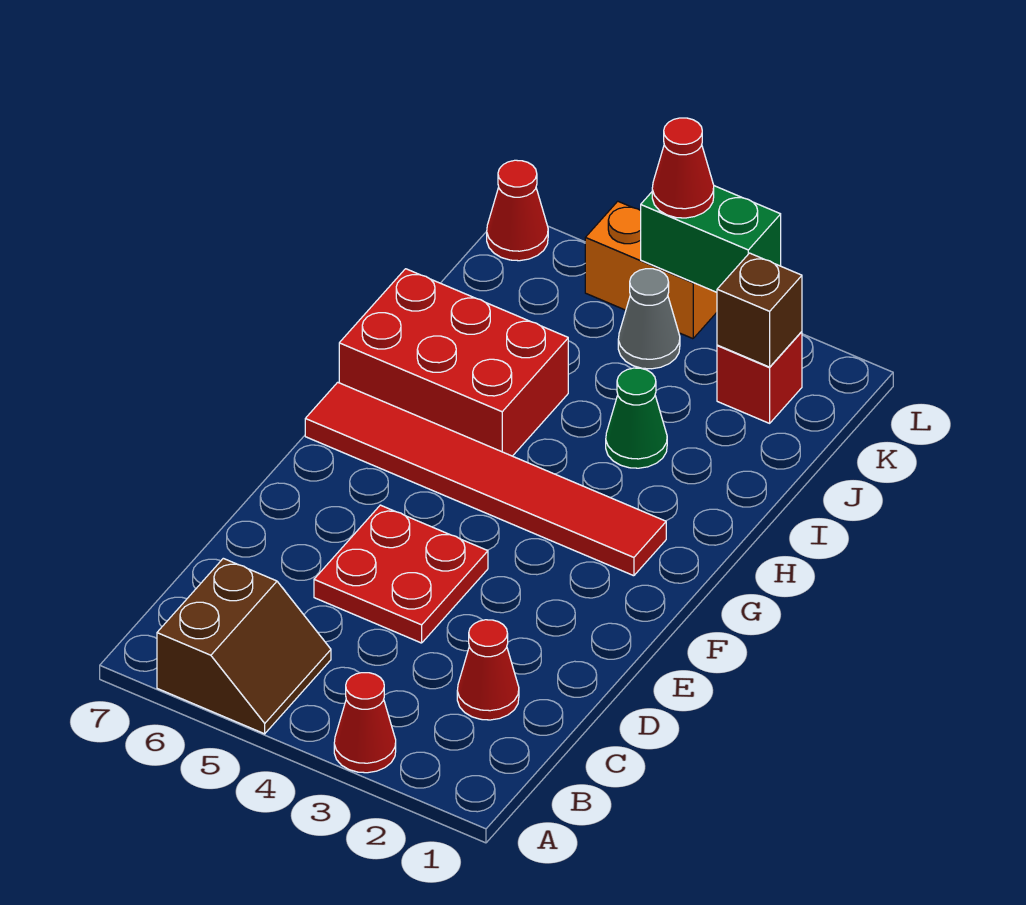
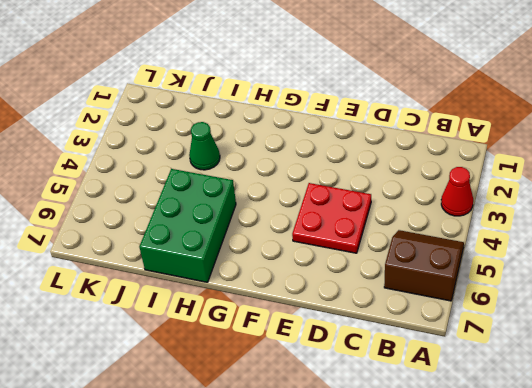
green 2x3 brick [139,169,236,282] -> red 2x3 brick [339,269,568,456]
none -> red 1x1 cone [457,620,519,720]
none -> red 1x6 tile [305,382,666,576]
none -> red 1x1 brick [717,332,802,423]

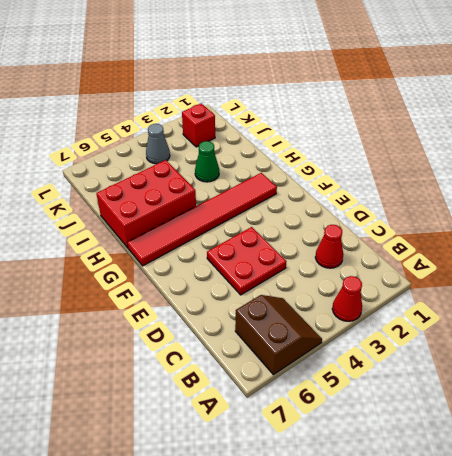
none -> orange 1x2 brick [585,201,717,339]
none -> red 1x1 cone [487,160,548,261]
none -> brown 1x1 brick [717,253,802,367]

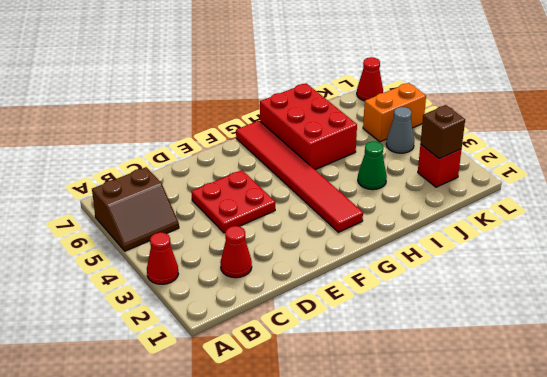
orange 1x2 brick [363,83,426,142] -> orange 1x2 brick turned to [585,201,717,339]
none -> green 1x2 brick [641,186,781,292]
none -> red 1x1 cone [652,118,714,218]

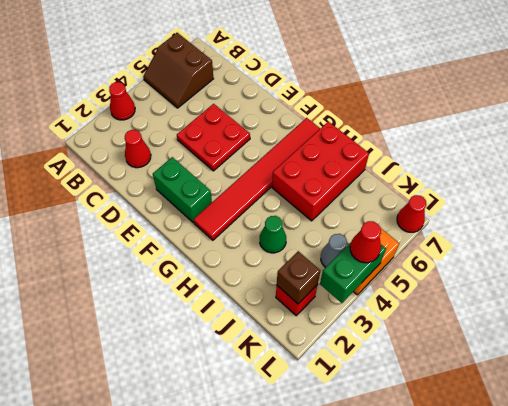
green 1x2 brick [153,157,212,223] -> none

